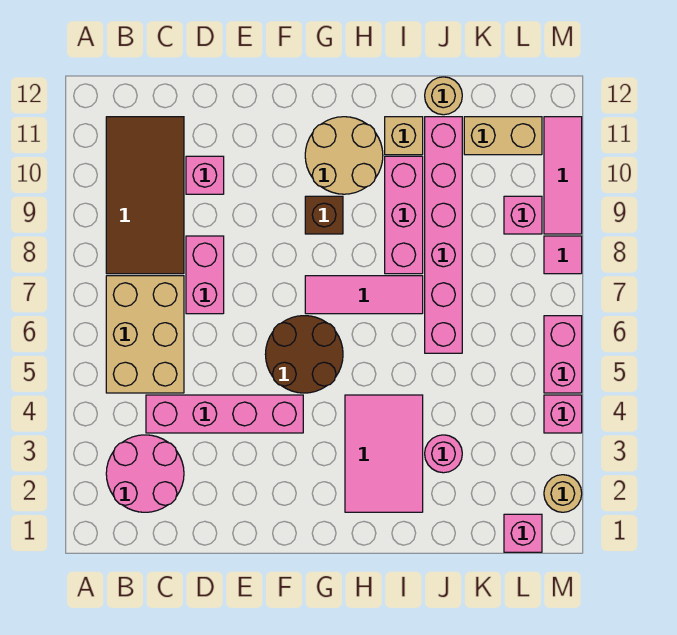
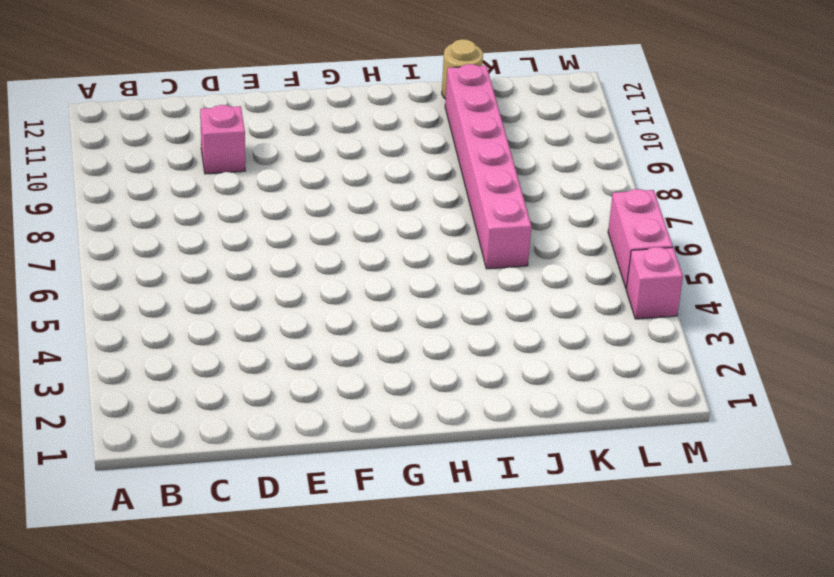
none -> pink 2x2 round brick [106,435,184,512]
none -> tan 2x3 brick [106,276,184,393]
none -> brown 2x4 tile [106,117,184,274]

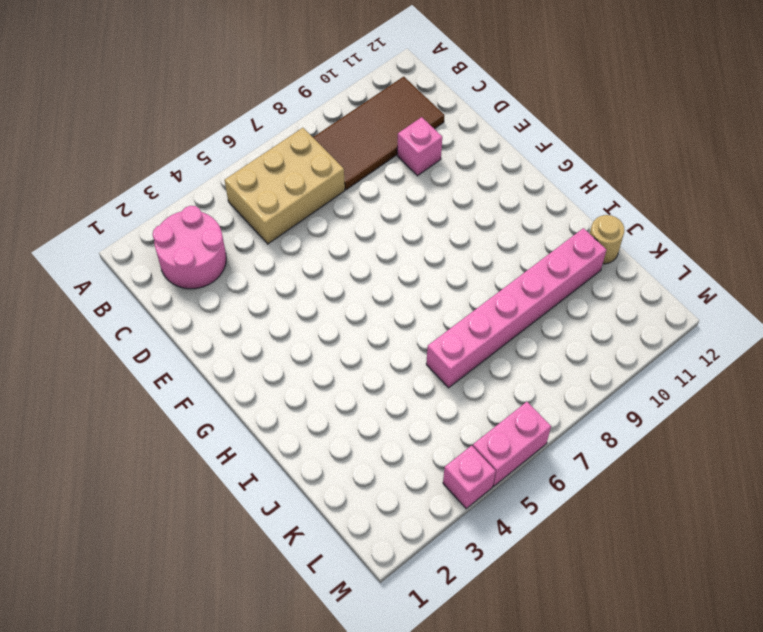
none -> pink 1x4 brick [146,395,303,433]
none -> pink 1x2 brick [186,236,224,314]
none -> brown 2x2 round brick [265,316,343,393]

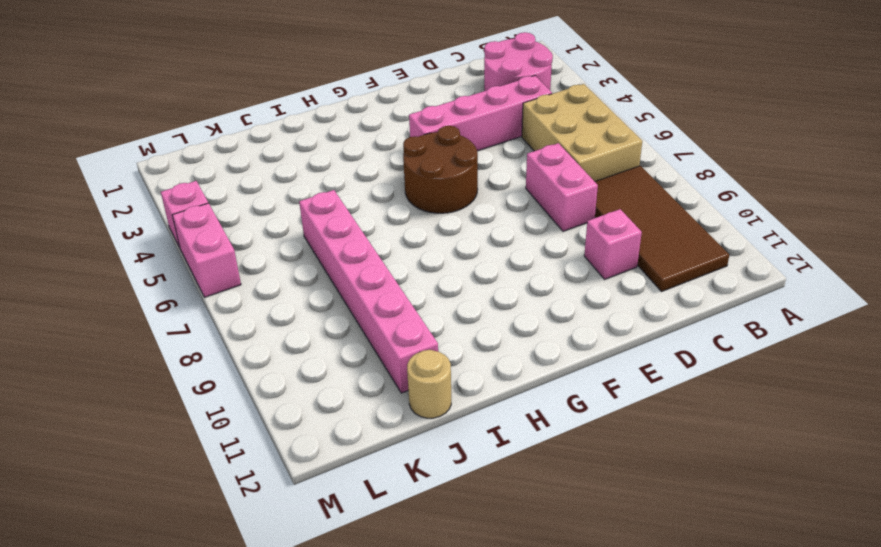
none -> pink 1x3 tile [305,276,423,314]
none -> brown 1x1 brick [305,196,343,234]
none -> tan 2x2 round brick [305,117,383,194]

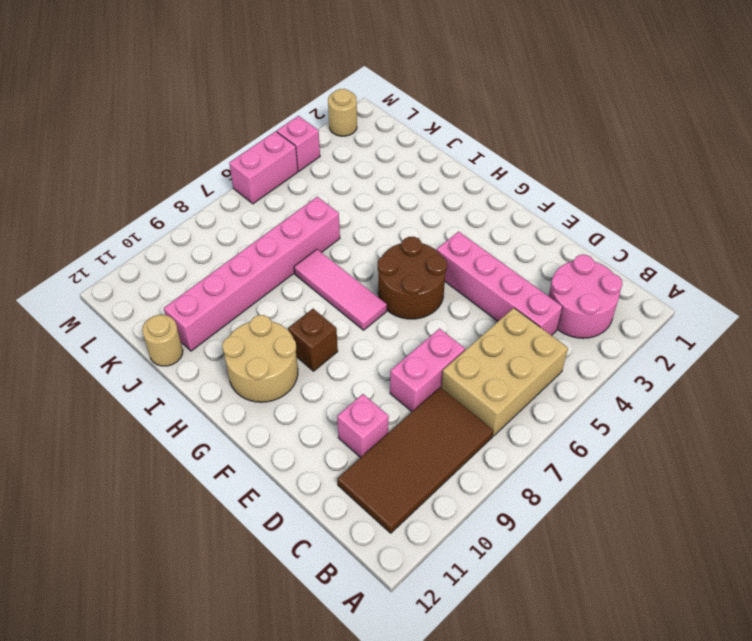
none -> pink 2x3 tile [345,395,423,512]
none -> pink 1x3 brick [385,156,423,274]
none -> tan 1x1 brick [385,117,423,155]

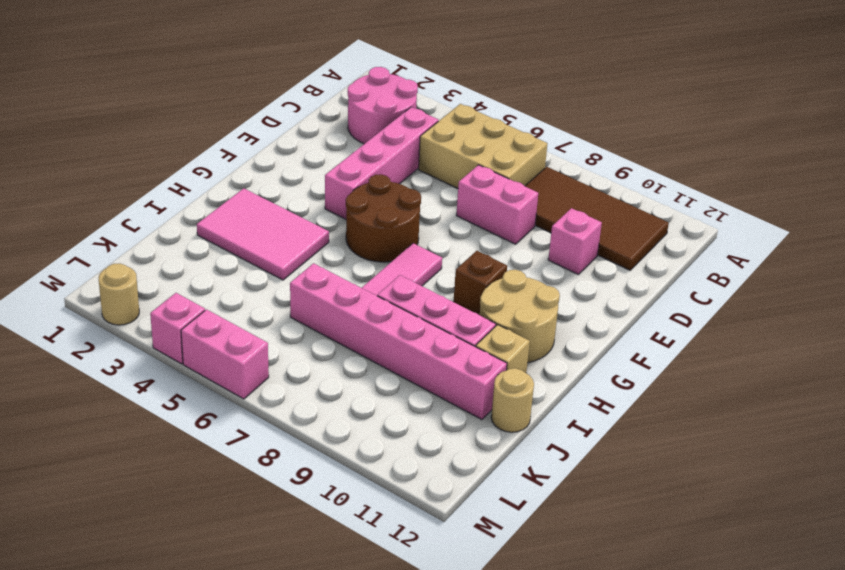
none -> pink 1x1 round brick [425,435,462,473]
none -> tan 1x2 brick [464,117,542,155]
none -> pink 1x1 brick [504,514,542,552]

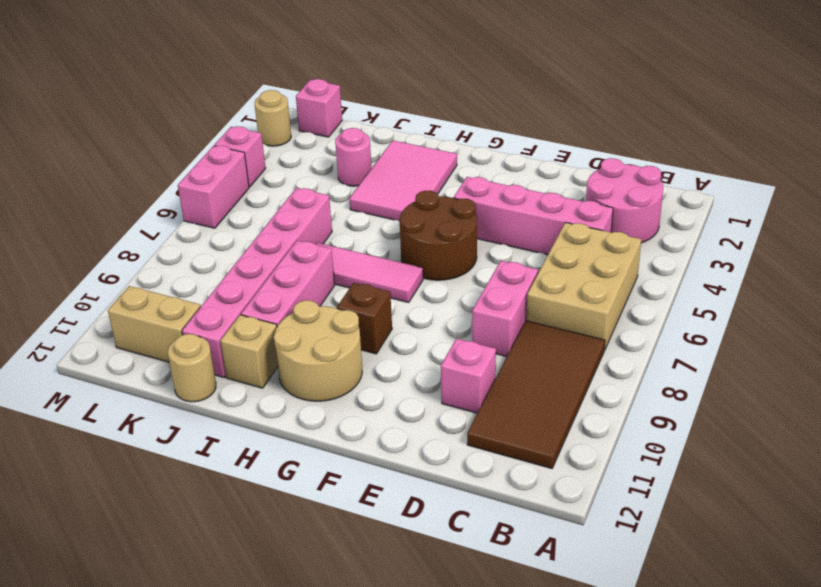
none -> pink 1x1 brick [504,196,542,234]
none -> pink 1x1 tile [544,236,582,274]
none -> pink 1x3 tile [544,117,582,234]

